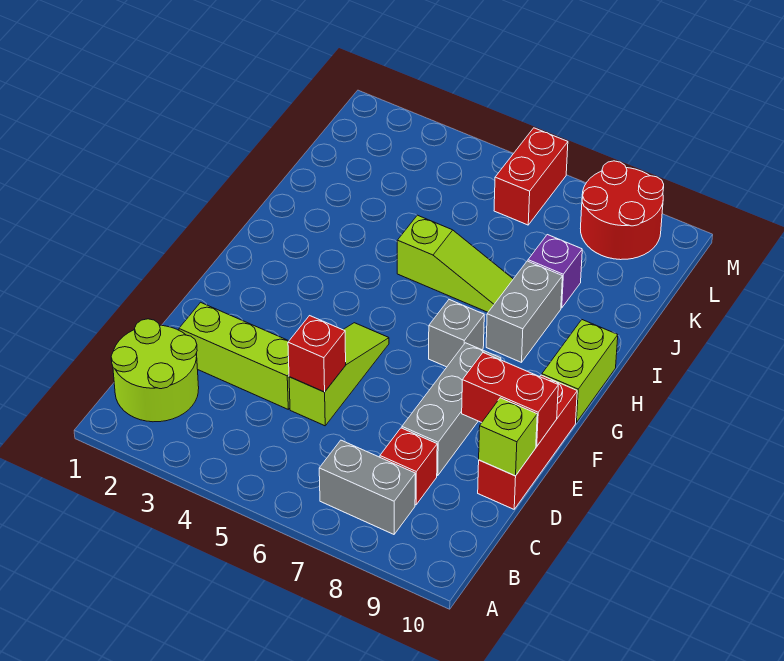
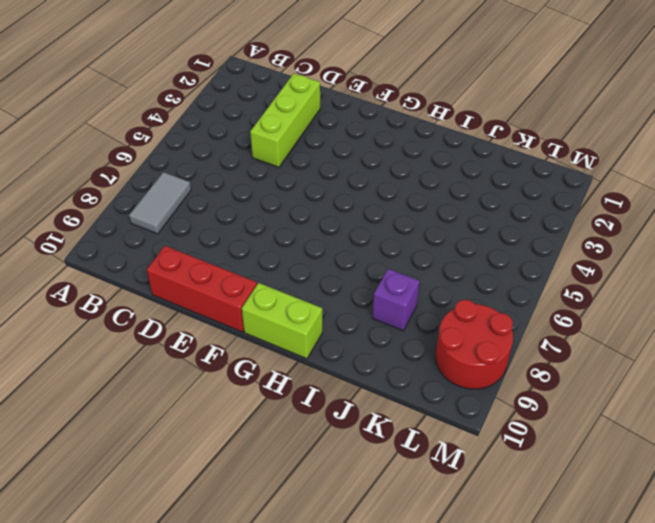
grey 1x2 tile [129,172,191,234] -> grey 1x2 brick [319,440,415,534]
none -> lime 2x2 round brick [111,319,199,422]
none -> red 1x1 brick [380,428,437,505]
none -> lime 1x3 slope [289,323,389,426]

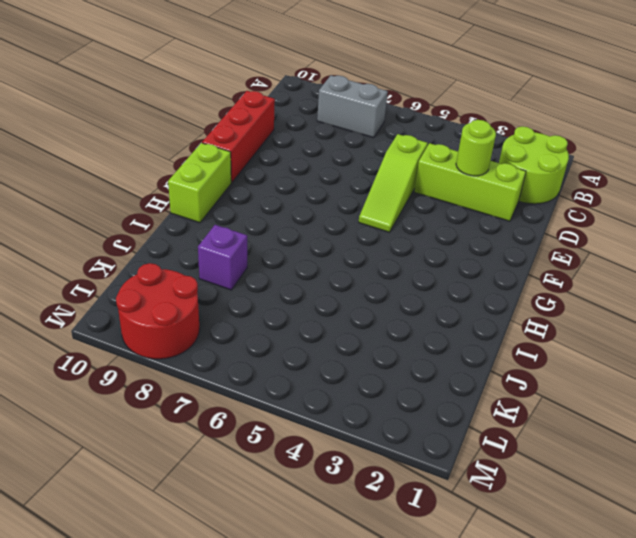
lime 1x1 round brick [456,120,496,176] -> none
none -> red 1x1 brick [380,428,437,505]
none -> grey 1x3 brick [402,343,501,476]
none -> grey 1x1 brick [429,299,484,367]

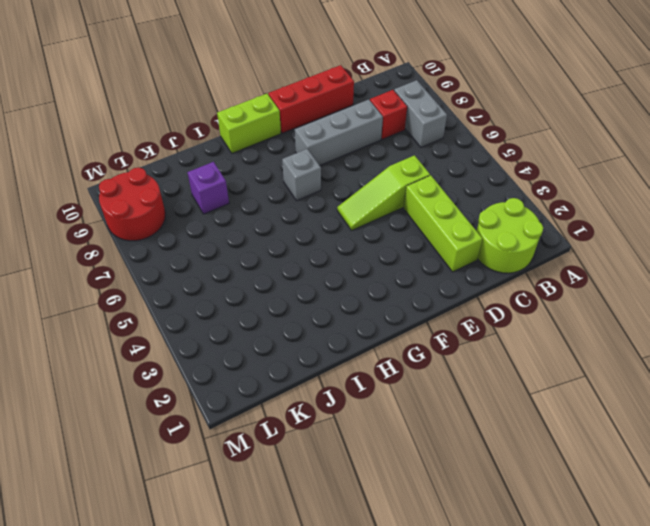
none -> grey 1x2 brick [486,261,562,362]
none -> lime 1x3 slope [397,215,513,312]
none -> red 1x2 brick [494,128,568,225]

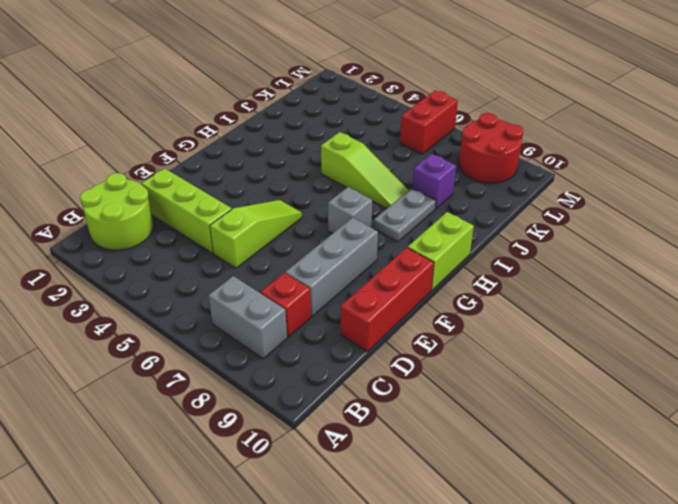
grey 1x2 plate [374,188,436,242] -> grey 1x2 brick [486,261,562,362]
none -> red 1x1 brick [288,316,346,392]
none -> lime 1x1 brick [479,398,537,476]
none -> red 1x2 brick [462,353,558,446]

